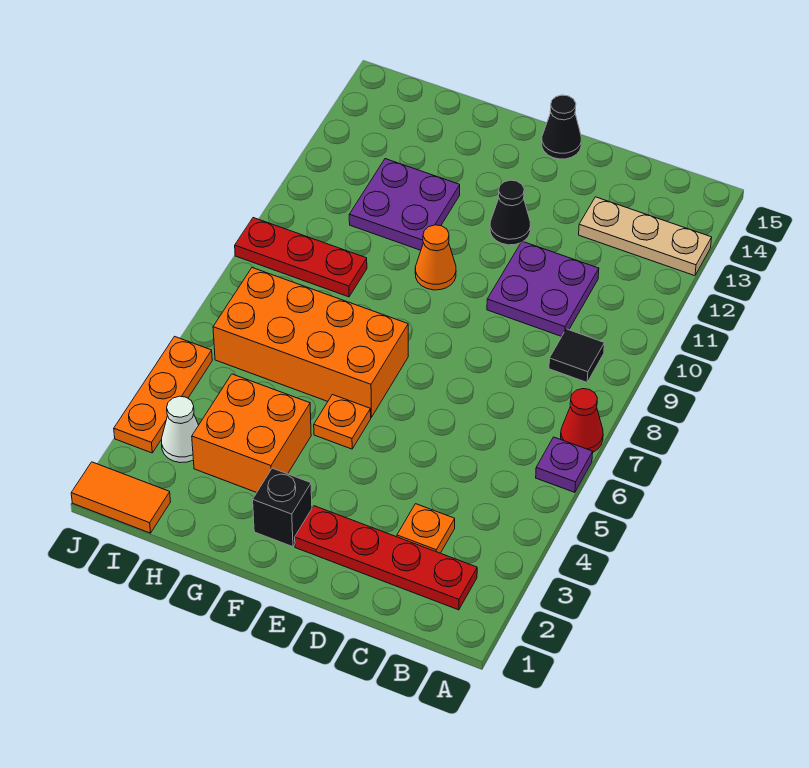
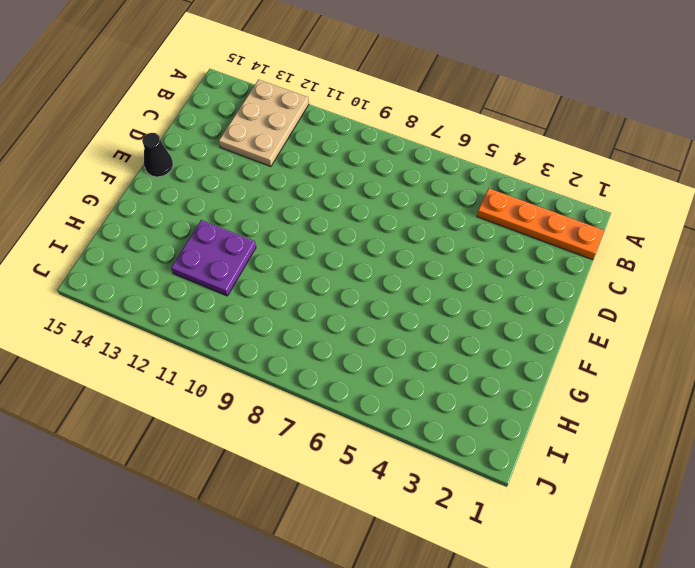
tan 2x3 plate [219,80,309,167] -> tan 1x3 plate [579,197,712,276]
orange 1x4 plate [477,188,604,260] -> red 1x4 plate [295,506,477,610]
none -> purple 1x1 plate [536,437,593,492]
none -> red 1x1 cone [561,389,603,452]
none -> black 1x1 tile [549,329,604,382]

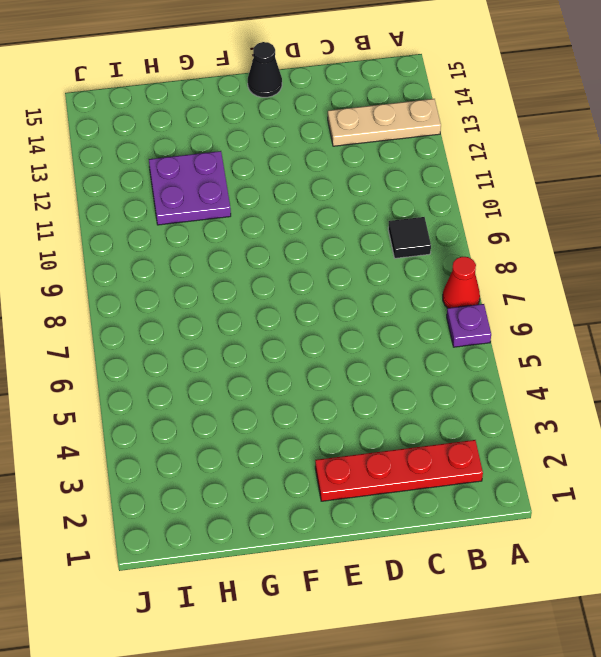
none -> orange 1x1 plate [397,504,455,553]
none -> purple 2x2 plate [487,241,599,337]
none -> black 1x1 cone [490,180,531,245]

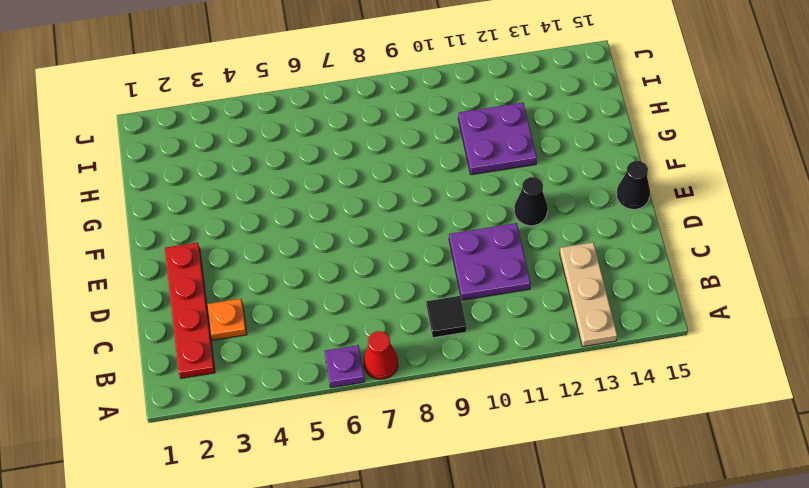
none -> black 1x1 brick [253,468,312,547]
none -> orange 1x1 plate [314,395,371,449]
none -> orange 2x4 brick [213,268,408,417]

